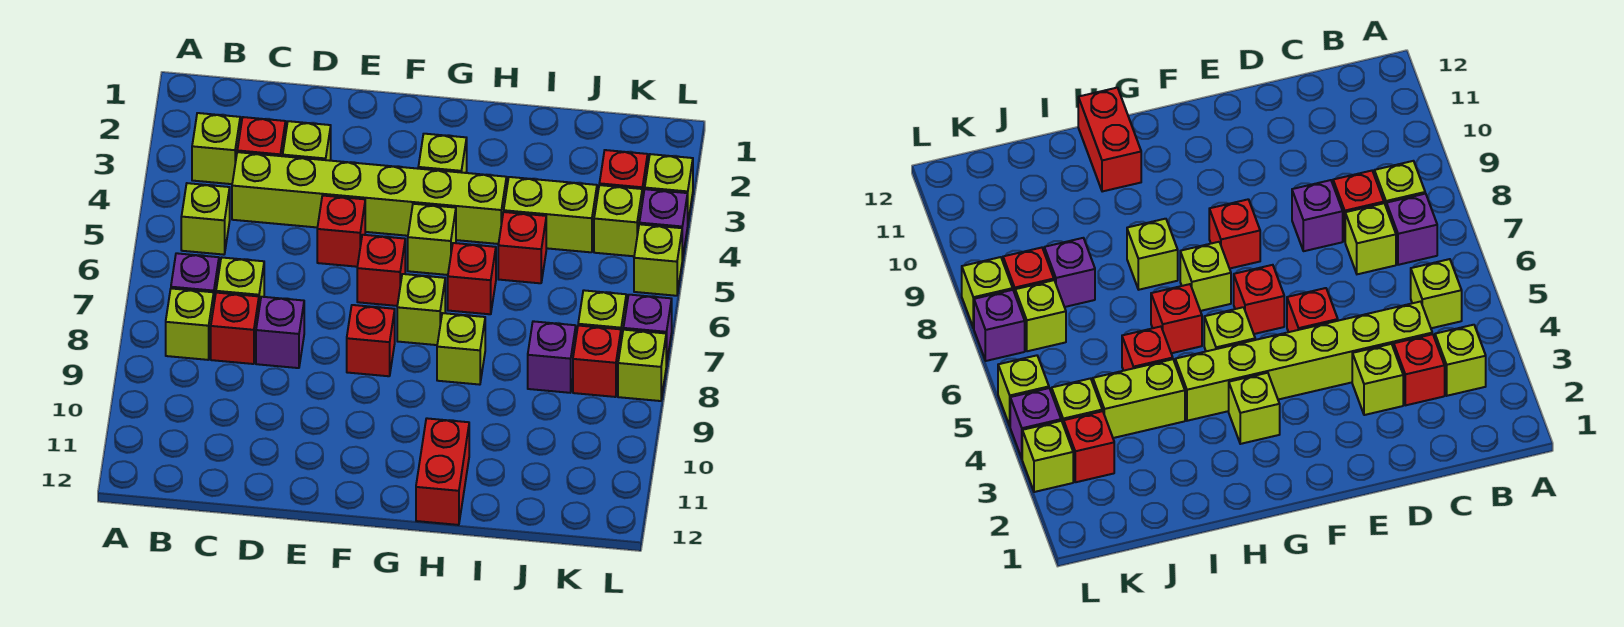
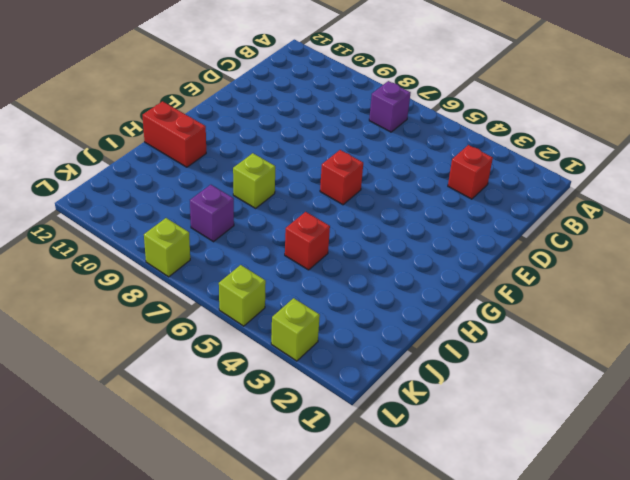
none -> lime 1x1 brick [192,113,240,184]
none -> lime 1x1 brick [181,183,230,255]
none -> lime 1x1 brick [166,288,214,360]
none -> lime 1x6 brick [232,152,507,244]

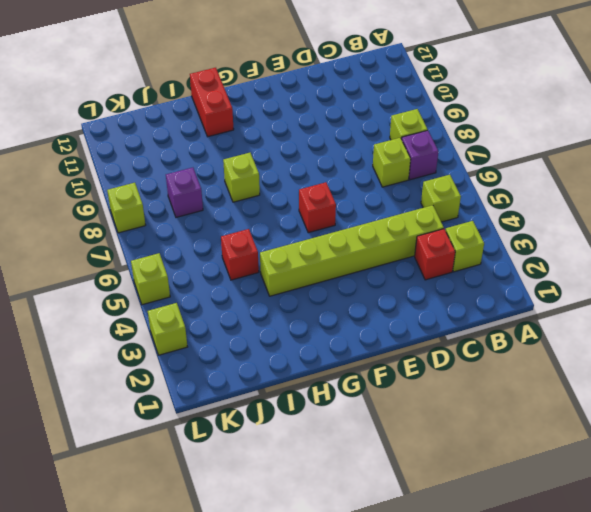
none -> red 1x1 brick [211,293,259,364]
none -> lime 1x1 brick [283,121,331,161]
none -> purple 1x1 brick [256,297,304,368]
none -> red 1x1 brick [317,196,365,267]

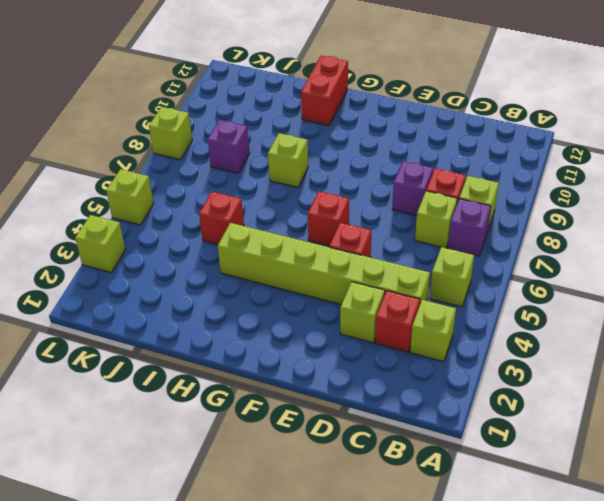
none -> red 1x1 brick [347,305,395,376]
none -> lime 1x1 brick [418,134,467,173]
none -> lime 1x1 brick [408,204,456,275]
none -> lime 1x1 brick [397,274,445,345]

